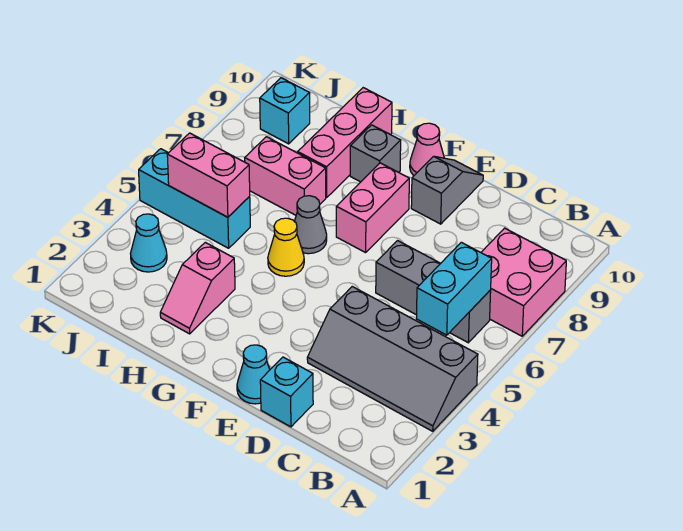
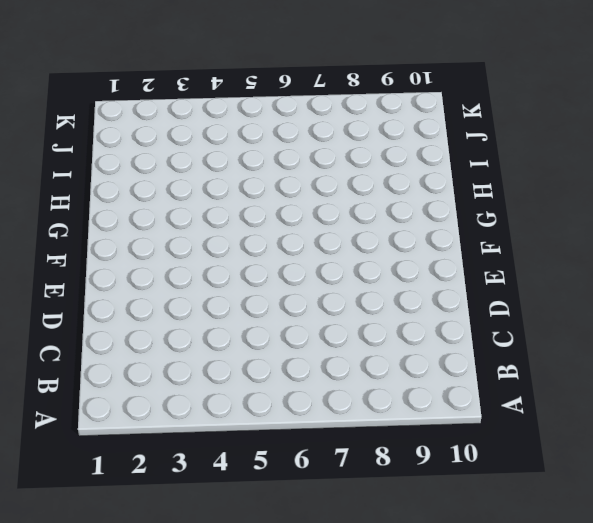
none -> grey 2x4 slope [307,287,478,431]
none -> pink 2x2 brick [481,228,566,336]
none -> grey 1x3 brick [376,241,491,343]

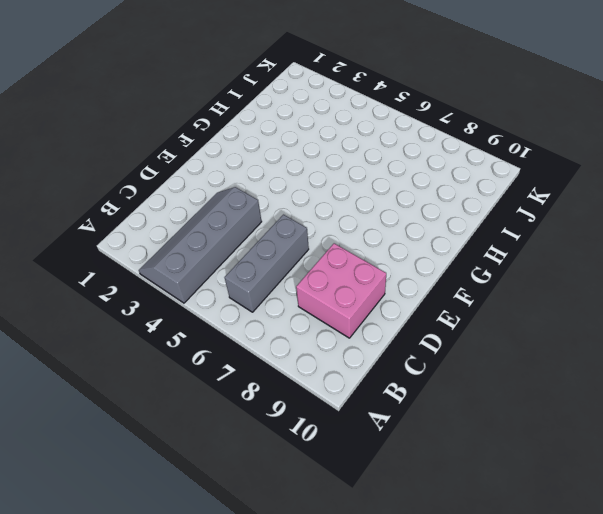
pink 2x2 brick [296,243,386,338] -> pink 2x2 brick moved to [481,228,566,336]
none -> cyan 1x1 brick [260,357,313,427]
none -> cyan 1x1 cone [237,345,270,404]
none -> grey 1x2 slope [411,156,483,224]

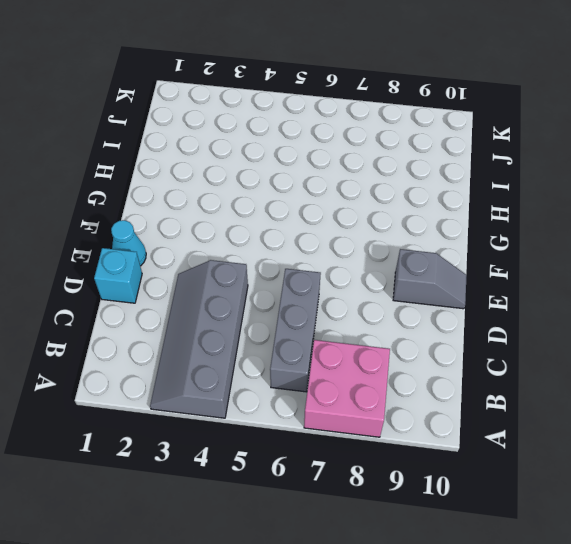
none -> pink 1x2 brick [336,163,409,253]
none -> pink 1x1 cone [410,123,444,176]
none -> yellow 1x1 cone [268,218,304,276]

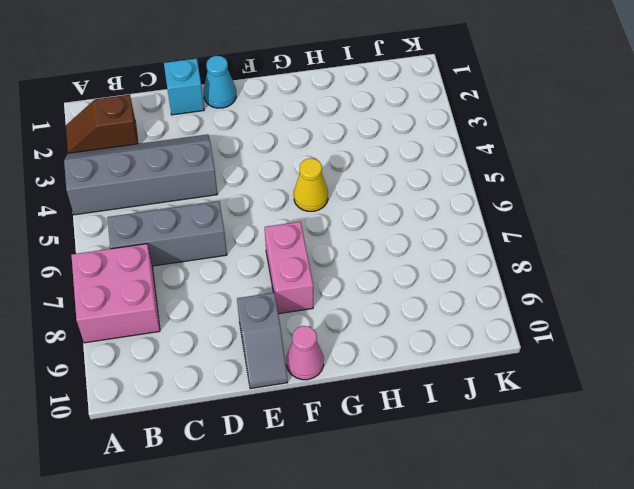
brown 1x2 slope [66,95,138,153] -> none
none -> grey 1x1 cone [294,196,327,254]
none -> grey 1x1 brick [350,125,401,182]
none -> pink 1x2 slope [160,242,235,334]

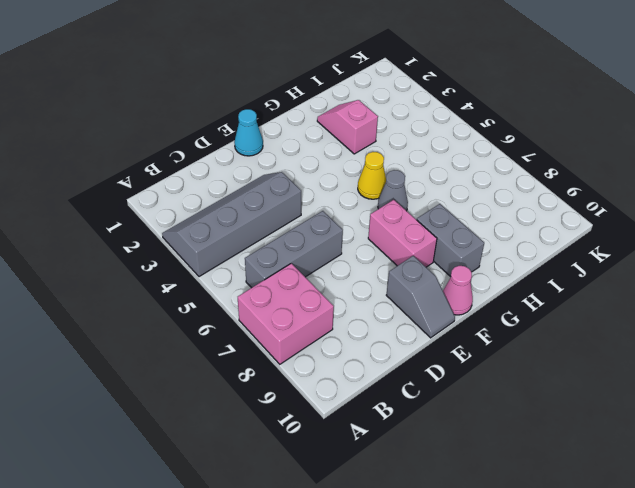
grey 1x2 brick [417,204,484,277] -> grey 1x1 brick [350,125,401,182]
none -> cyan 1x1 brick [260,357,313,427]
none -> pink 1x2 brick [245,137,326,215]
none -> pink 1x3 brick [298,88,392,197]

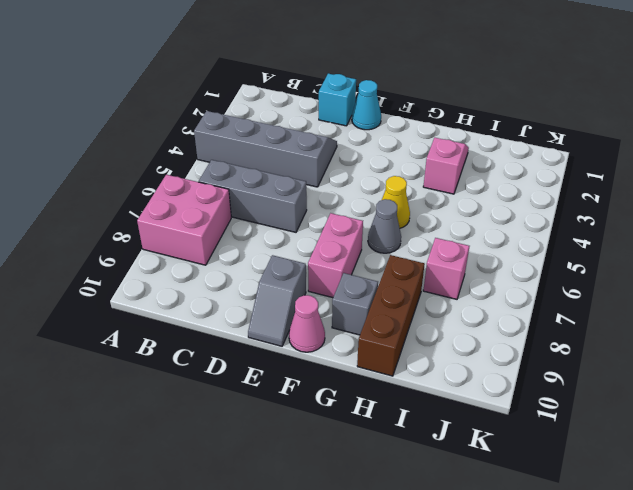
brown 1x3 brick [357,255,425,376] -> pink 1x3 brick [298,88,392,197]
pink 1x1 brick [423,238,469,299] -> pink 1x2 brick [245,137,326,215]
none -> cyan 1x3 brick [139,149,250,248]
none -> cyan 1x1 cone [130,214,167,272]
none -> cyan 1x1 brick [260,78,310,144]

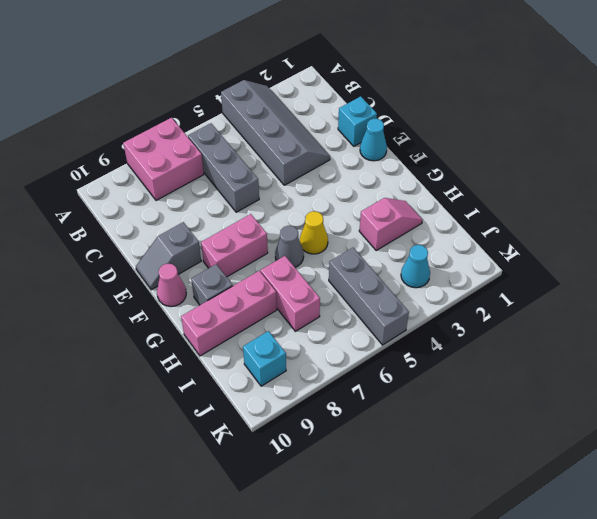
grey 1x3 brick [329,248,409,345] -> cyan 1x3 brick [139,149,250,248]
none -> cyan 1x2 brick [416,242,492,335]
none -> pink 1x2 brick [167,133,250,217]

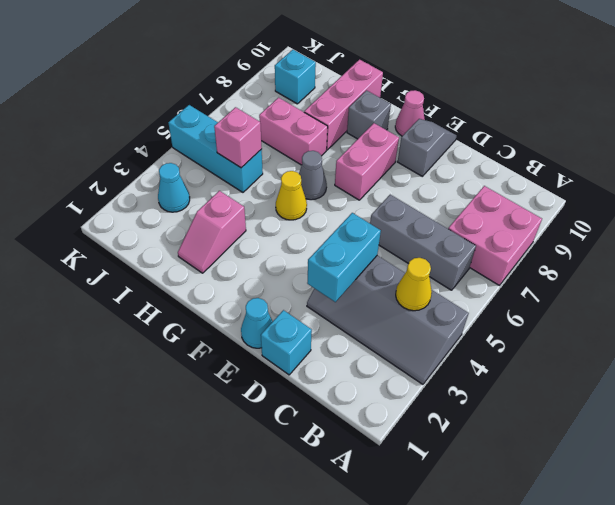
yellow 1x1 cone [396,258,432,311] -> none
cyan 1x2 brick [307,213,381,302] -> cyan 1x2 brick moved to [416,242,492,335]
pink 1x1 brick [214,107,262,168] -> pink 1x2 brick [167,133,250,217]

